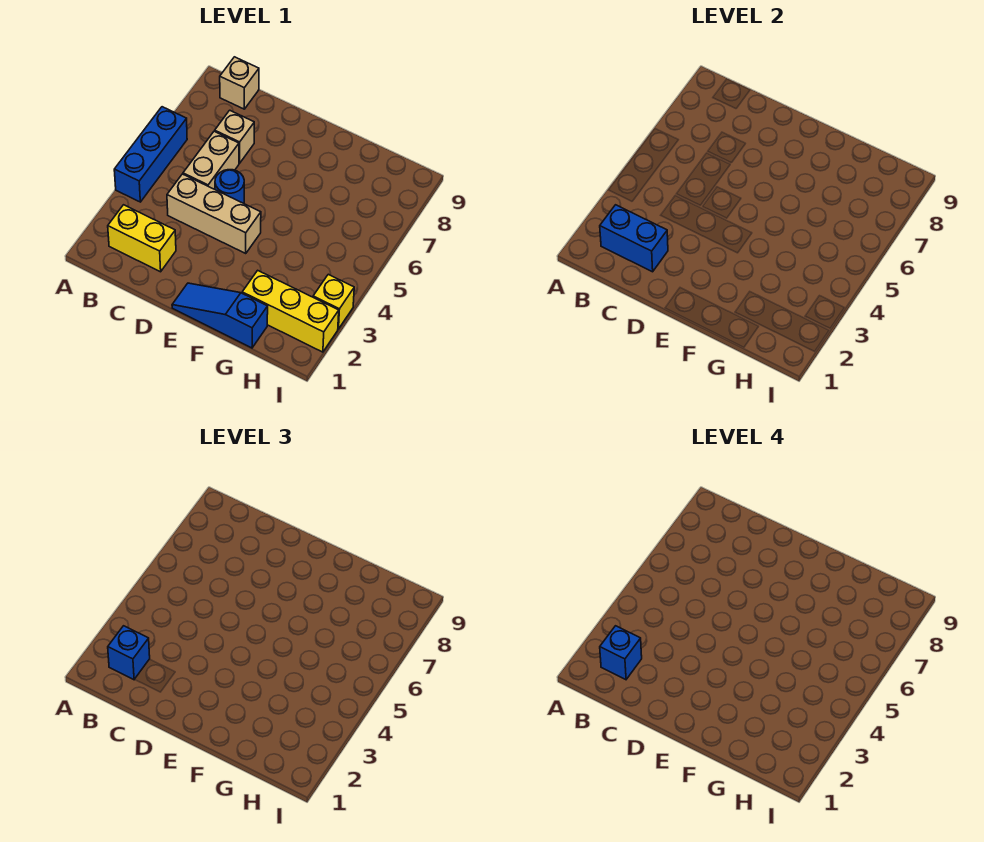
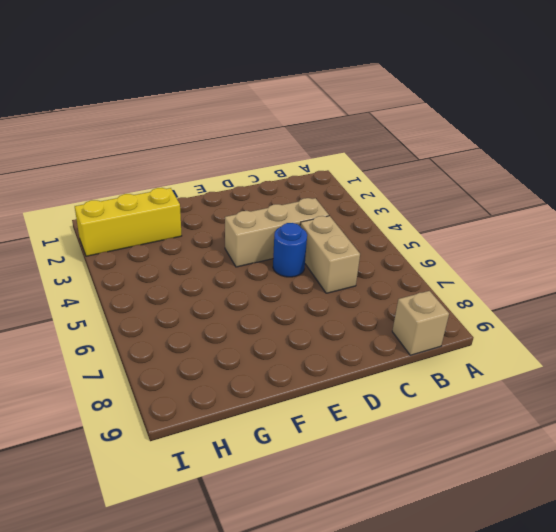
none -> blue 1x3 brick [114,107,187,202]
none -> yellow 1x2 brick [108,205,176,272]
none -> tan 1x1 brick [215,110,254,163]

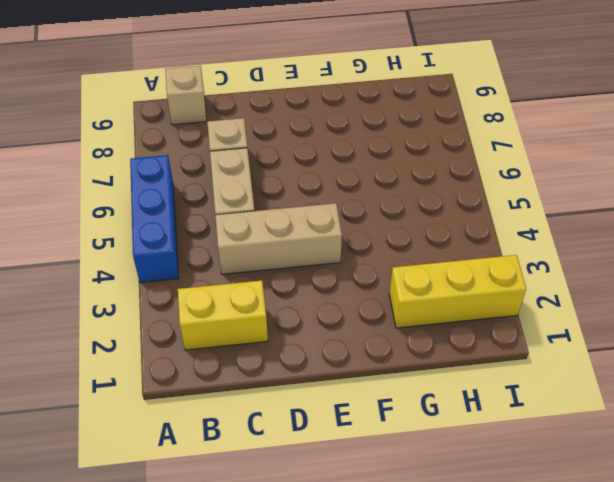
none -> blue 1x1 round brick [215,170,244,203]
none -> blue 1x3 slope [172,283,268,348]
none -> yellow 1x1 brick [313,274,354,329]

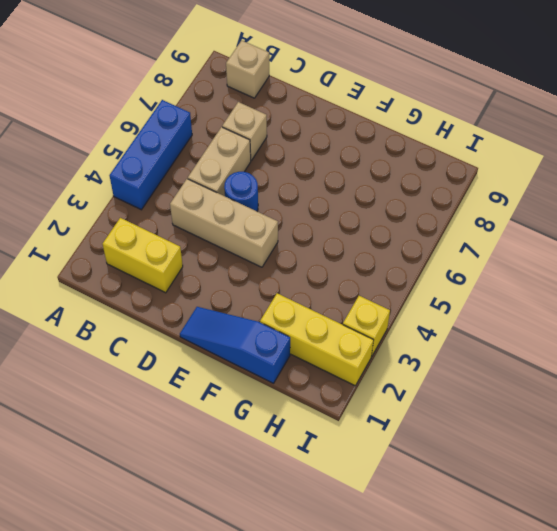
none -> blue 1x2 brick [600,205,668,272]
none -> blue 1x1 brick [108,626,150,680]
none -> blue 1x1 brick [600,626,642,680]

